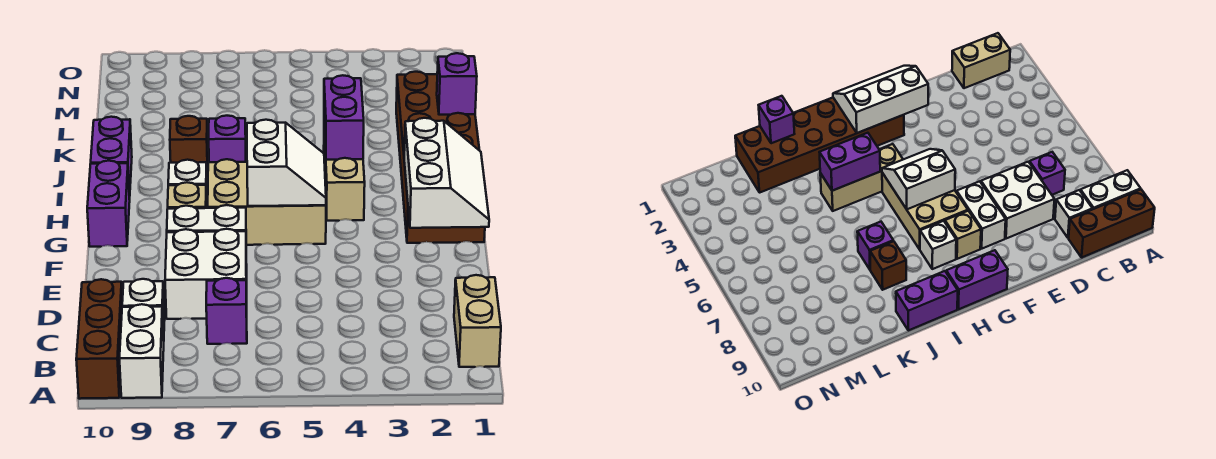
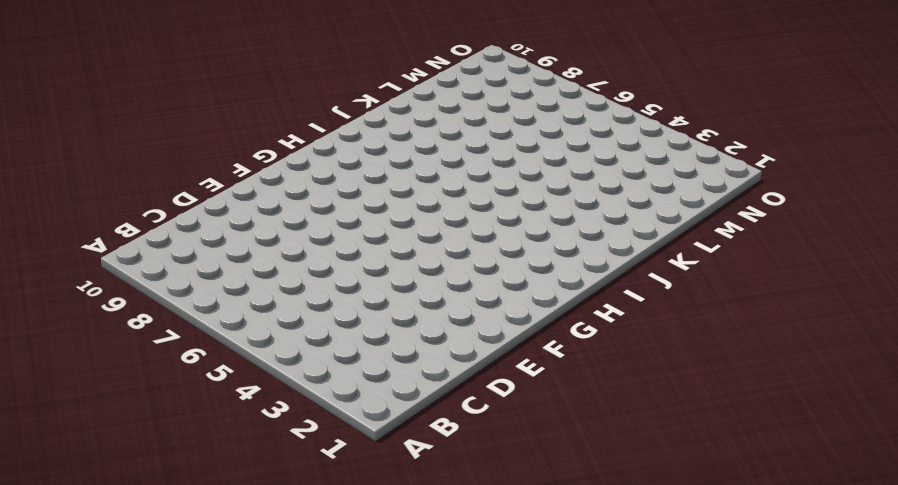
none -> white 1x2 brick [119,304,164,398]
none -> brown 1x3 brick [76,279,122,399]
none -> tan 1x2 brick [454,275,501,367]

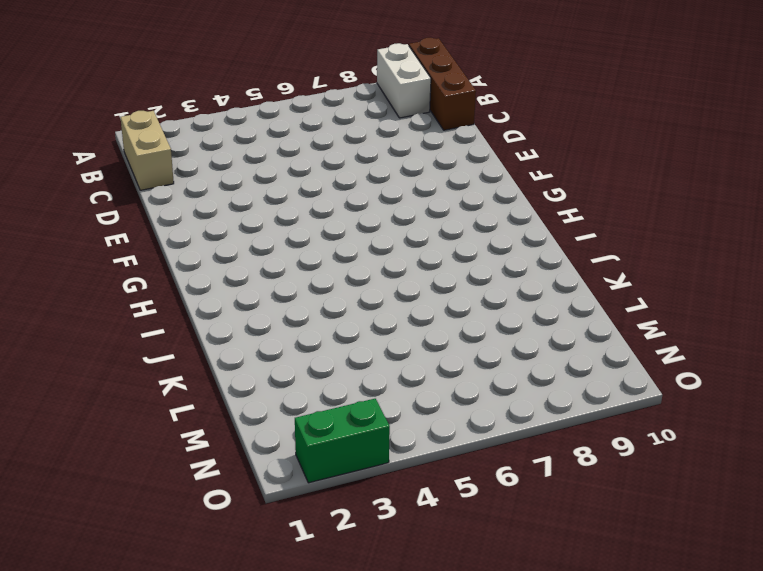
green 1x2 brick [295,399,390,483] -> none
none -> purple 1x1 brick [206,278,247,344]
none -> white 1x1 brick [122,279,165,341]
none -> white 2x2 brick [165,229,247,319]

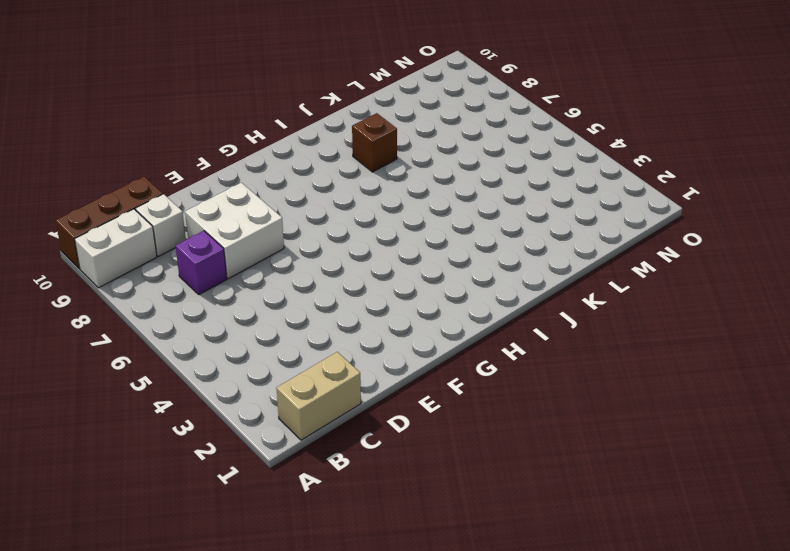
none -> white 1x2 brick [167,205,247,268]
none -> brown 2x6 brick [396,72,485,243]
none -> tan 2x3 brick [208,159,326,245]

